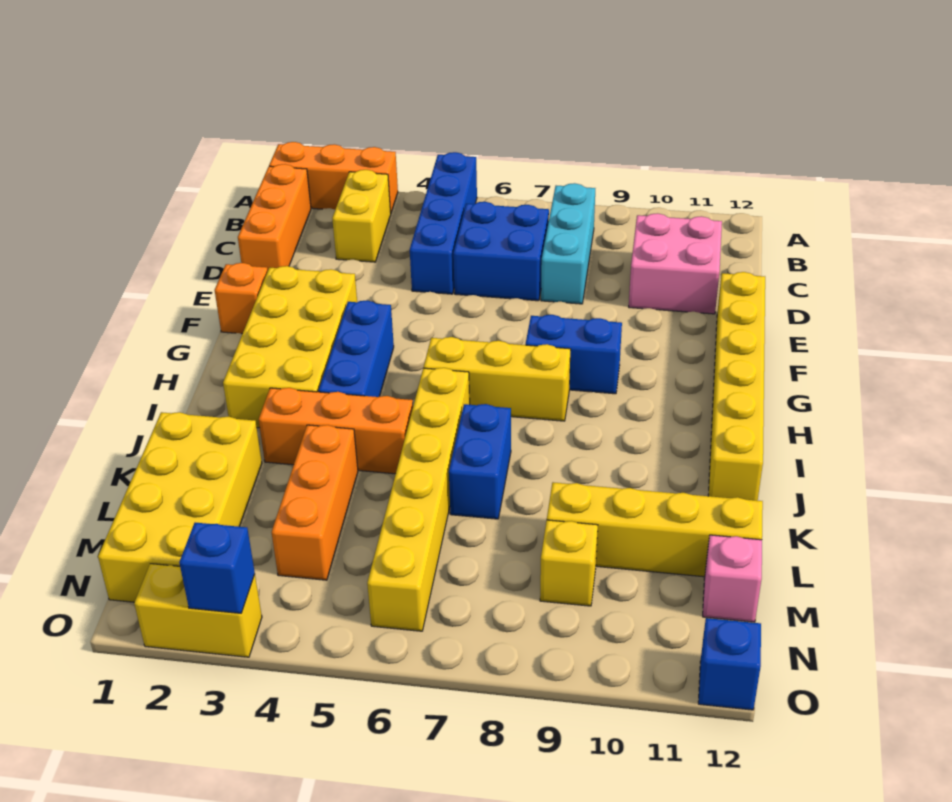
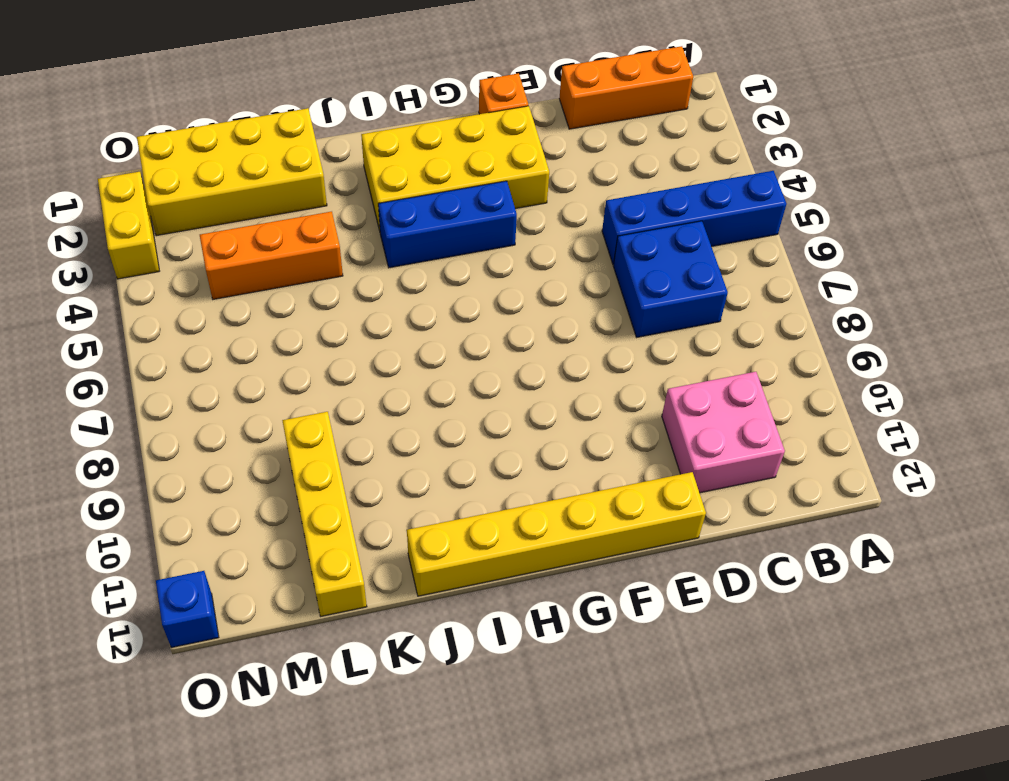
none -> orange 1x3 brick [269,142,398,212]
none -> yellow 1x2 brick [332,170,391,262]
none -> cyan 1x3 brick [541,183,595,304]

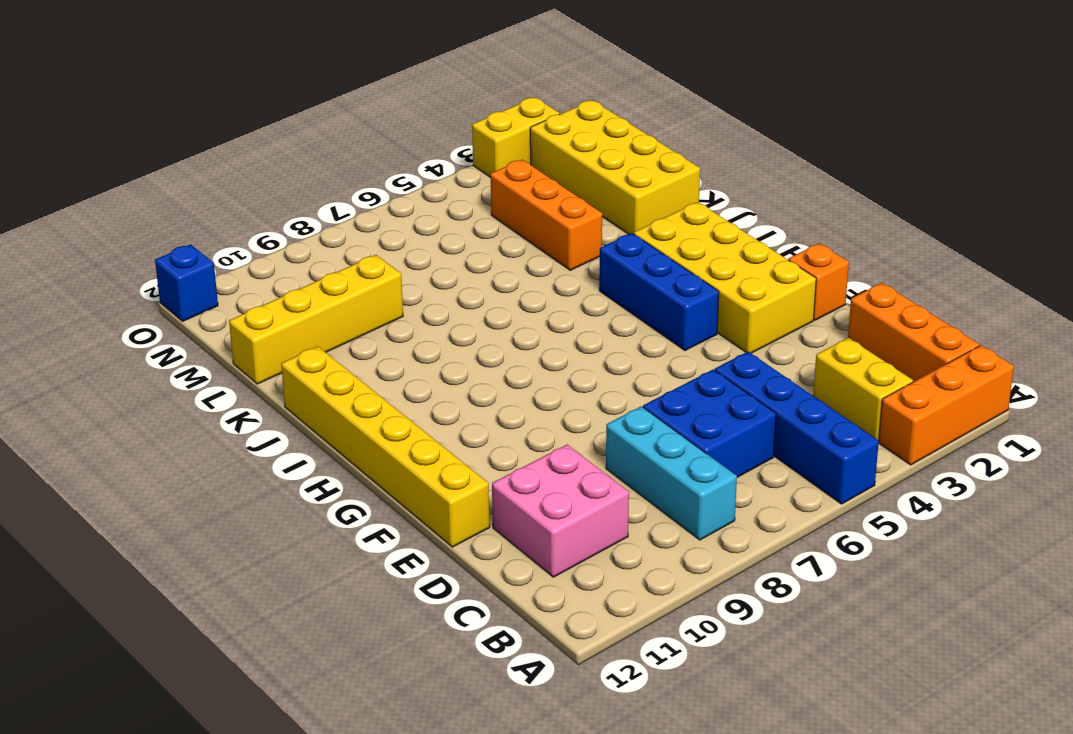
none -> blue 1x2 brick [526,315,622,394]
none -> yellow 1x3 brick [424,337,571,421]
none -> yellow 1x6 brick [367,368,470,631]

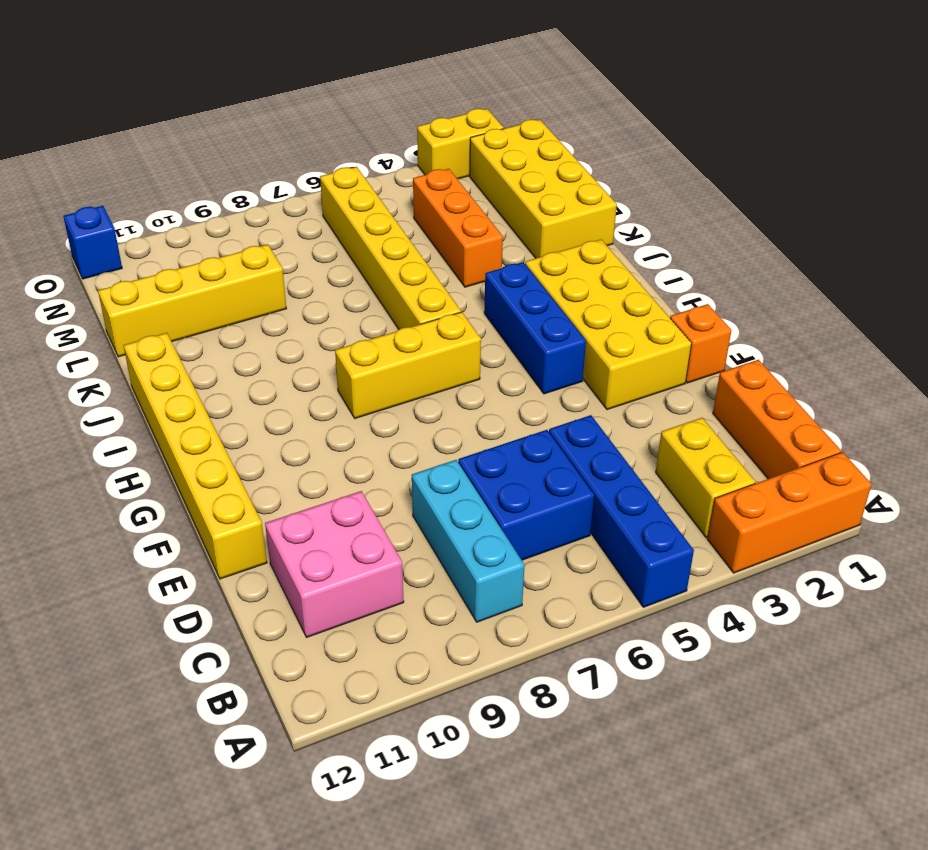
none -> blue 1x2 brick [526,315,622,394]
none -> orange 1x3 brick [259,388,413,474]
none -> blue 1x2 brick [449,404,511,519]

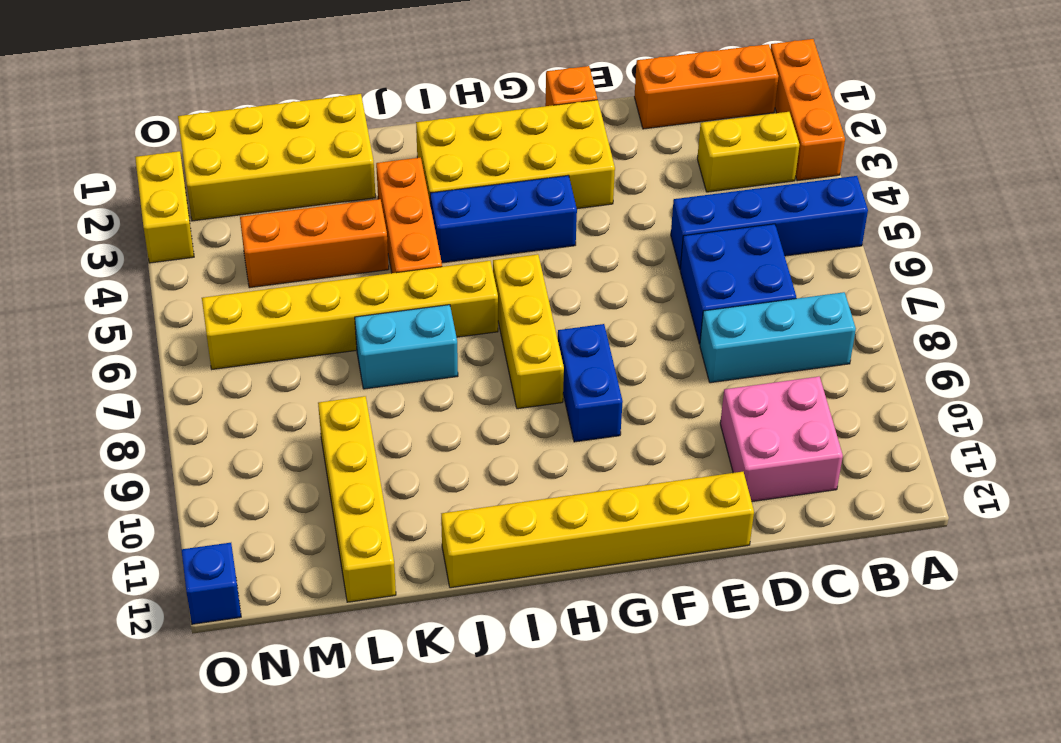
cyan 1x2 brick [355,305,458,389] -> blue 1x2 brick [449,404,511,519]
none -> yellow 1x1 brick [540,520,598,606]
none -> pink 1x1 brick [703,535,762,622]
none -> blue 1x1 brick [179,523,255,613]

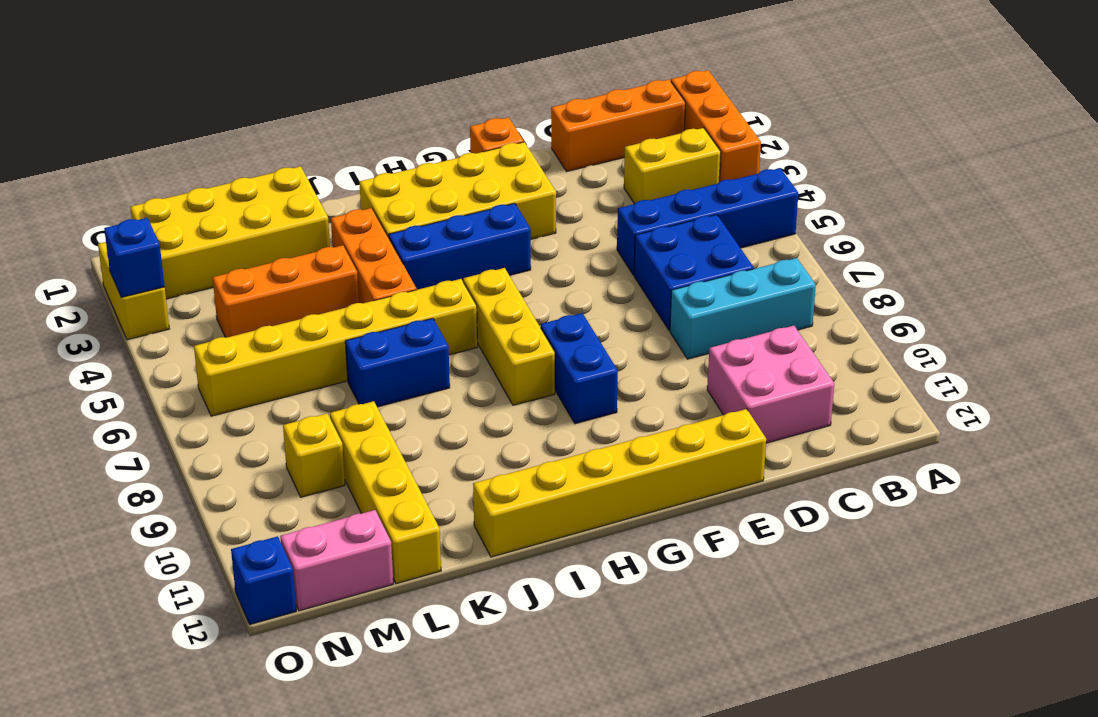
pink 1x2 brick [280,510,393,611] -> pink 1x1 brick [703,535,762,622]

